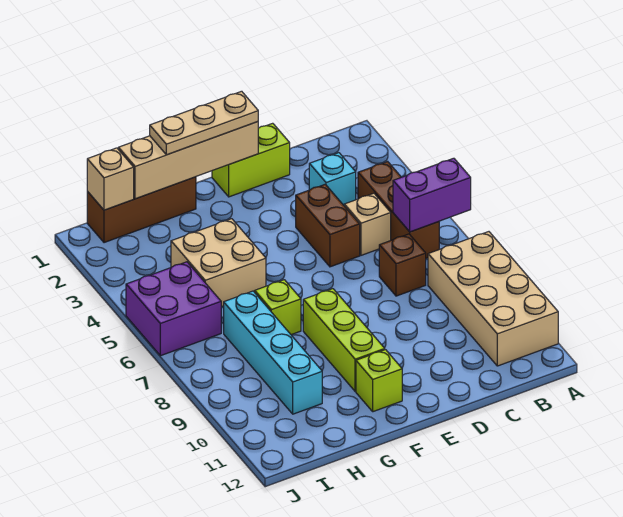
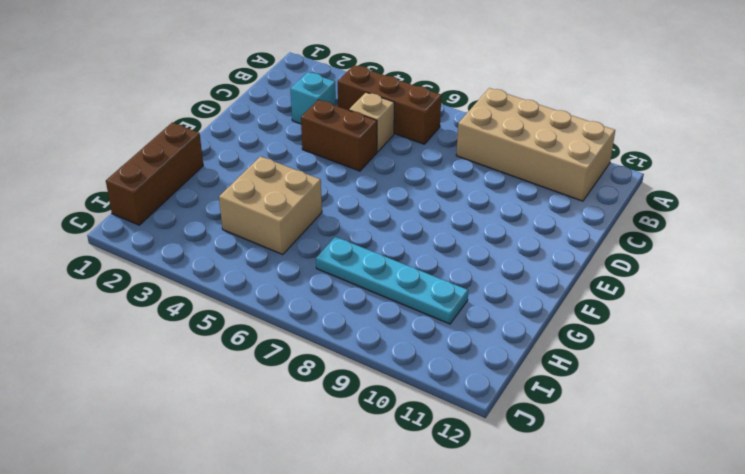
cyan 1x4 plate [316,237,468,324] -> cyan 1x4 brick [224,291,322,414]
none -> brown 1x1 brick [379,234,426,296]
none -> lime 1x2 brick [212,123,290,197]
none -> lime 1x3 brick [303,289,385,391]

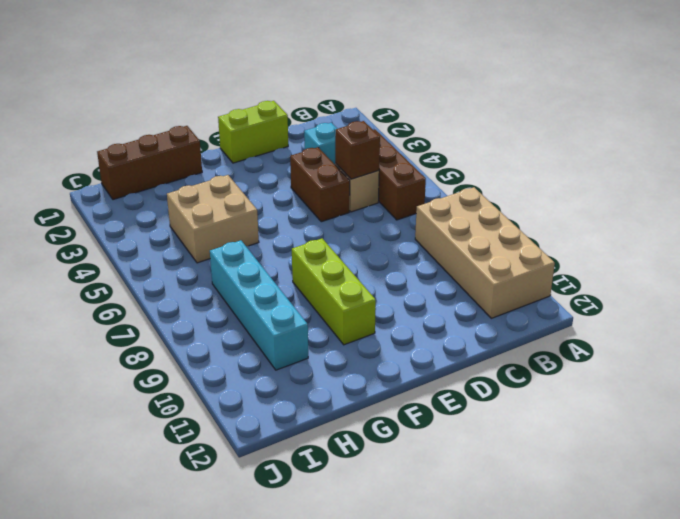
brown 1x1 brick [335,121,380,179] -> brown 1x1 brick moved to [379,234,426,296]
none -> lime 1x1 brick [356,350,402,412]
none -> lime 1x1 brick [255,280,301,335]
none -> purple 2x2 brick [126,262,221,356]

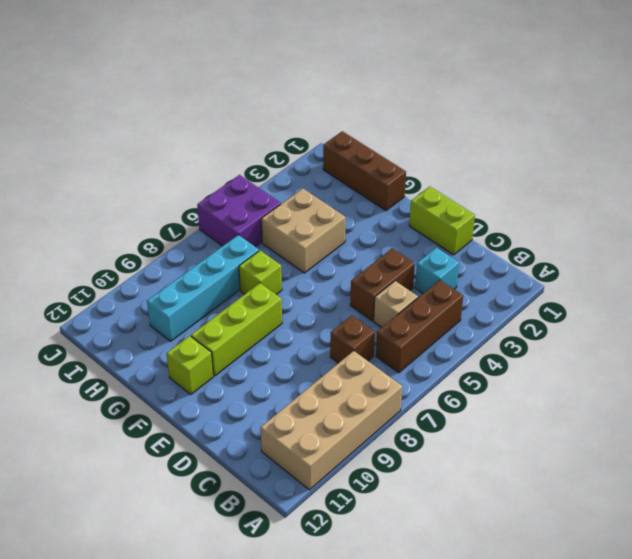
none -> purple 1x2 brick [393,158,471,232]
none -> tan 1x4 brick [118,122,258,199]
none -> tan 1x1 brick [87,148,134,210]

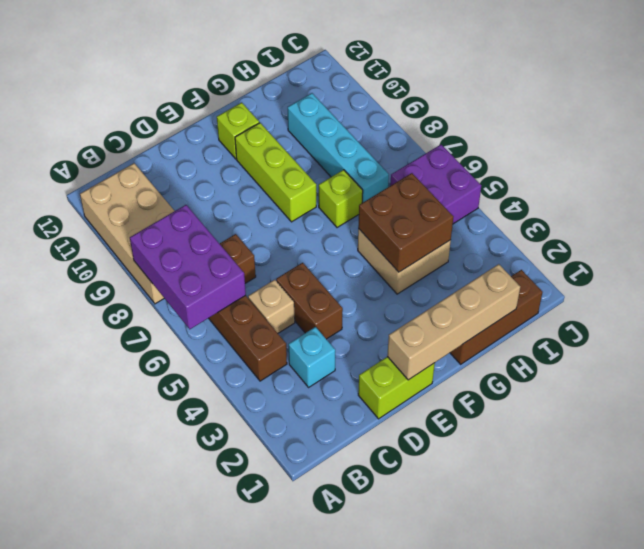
purple 2x3 brick [130,205,246,329] -> purple 1x2 brick [393,158,471,232]
brown 2x2 brick [358,173,453,272] -> none
none -> tan 1x1 brick [87,148,134,210]
none -> tan 1x3 plate [150,91,258,155]

